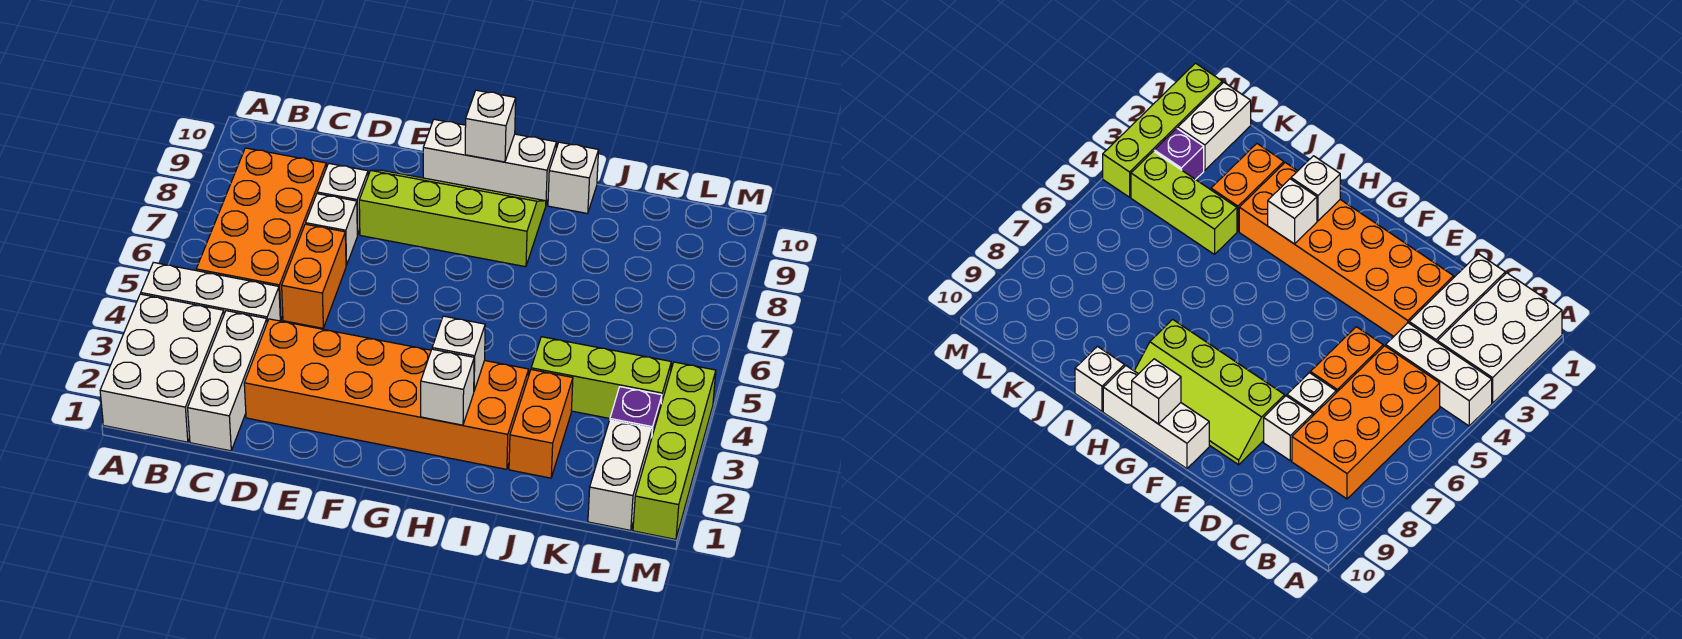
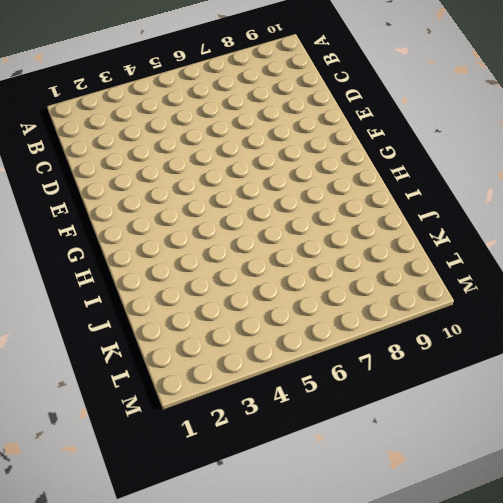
none -> white 2x3 brick [100,294,224,442]
none -> white 1x3 brick [141,262,280,322]
none -> orange 2x4 brick [196,148,326,320]

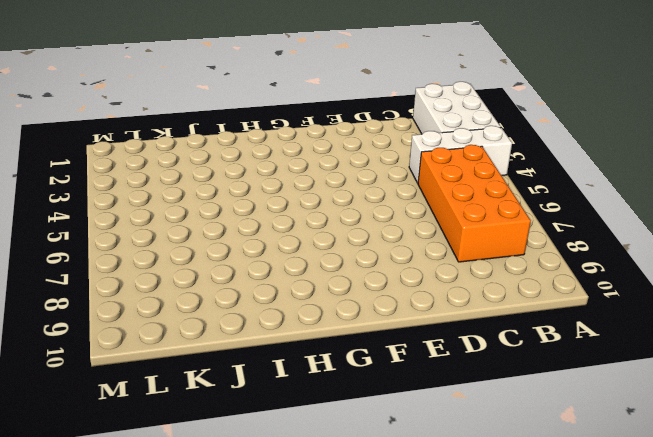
none -> white 1x3 brick [188,311,267,451]
none -> orange 2x6 brick [244,319,529,469]
none -> orange 1x2 brick [282,224,346,328]

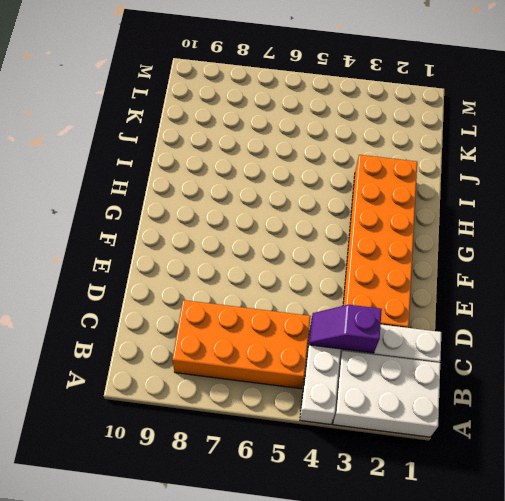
purple 1x2 slope [309,305,382,353] -> none
none -> orange 1x2 brick [282,224,346,328]
none -> white 1x1 brick [306,194,357,266]
none -> white 1x1 brick [317,163,368,235]

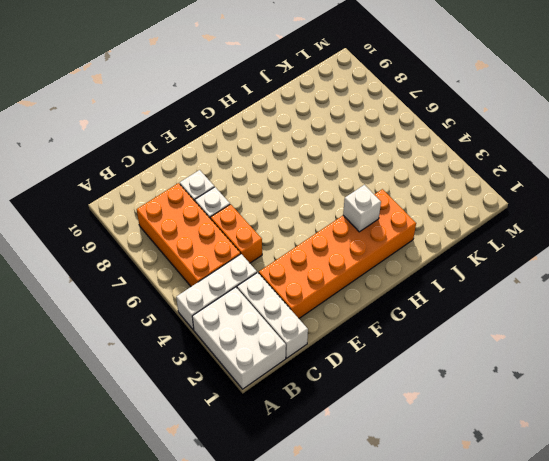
none -> lime 2x4 slope [359,170,546,267]
none -> white 1x3 brick [423,119,557,204]
none -> white 1x1 brick [548,142,599,214]

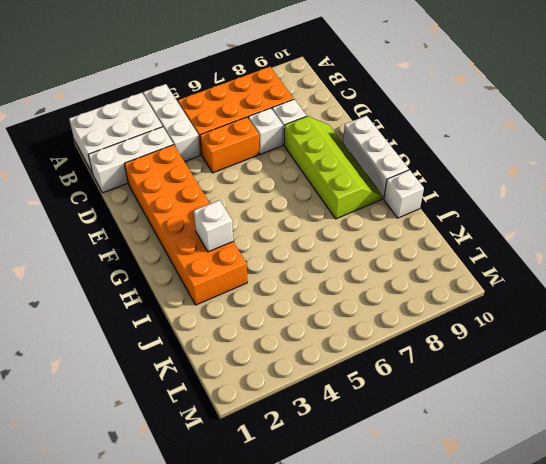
none -> orange 1x2 brick [509,370,573,478]
none -> lime 1x3 brick [531,337,671,418]
none -> white 1x2 brick [588,420,652,530]

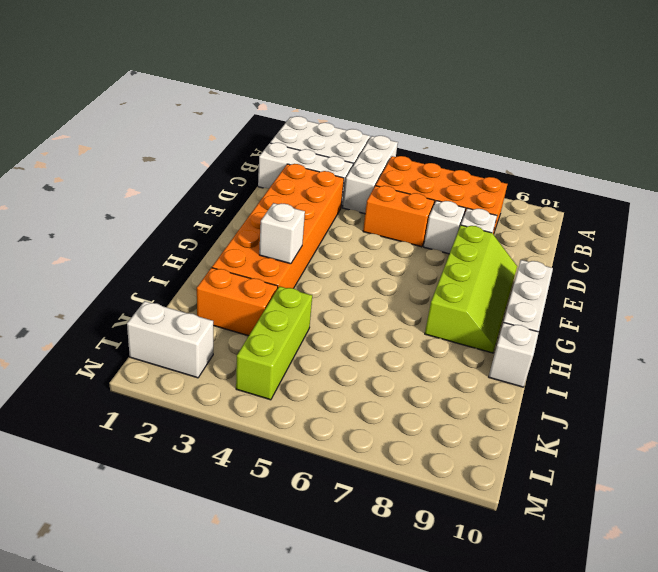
none -> purple 1x1 brick [610,387,662,436]
none -> lime 1x4 brick [633,362,716,539]
none -> white 1x1 brick [465,90,516,162]

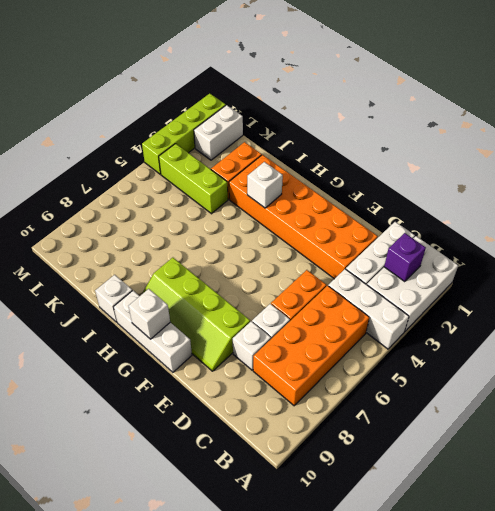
purple 1x1 brick [384,233,426,282] -> purple 1x1 brick moved to [610,387,662,436]
none -> white 1x1 brick [421,349,474,425]

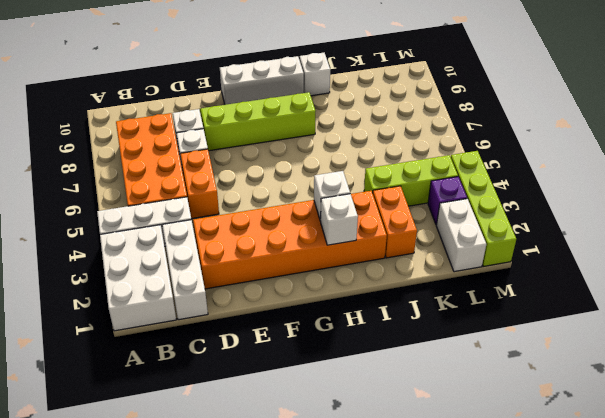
none -> white 1x1 brick [465,90,516,162]

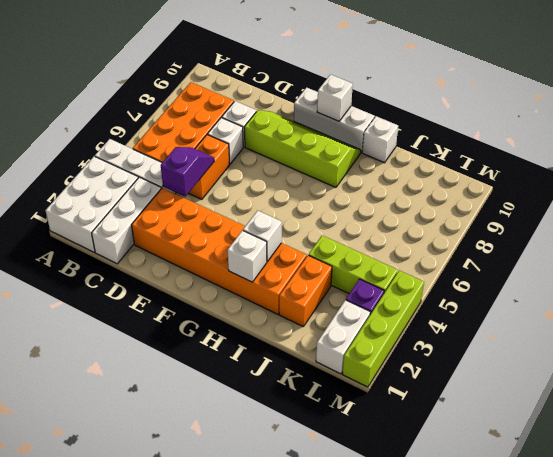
purple 1x2 slope [161,147,214,197] -> none

